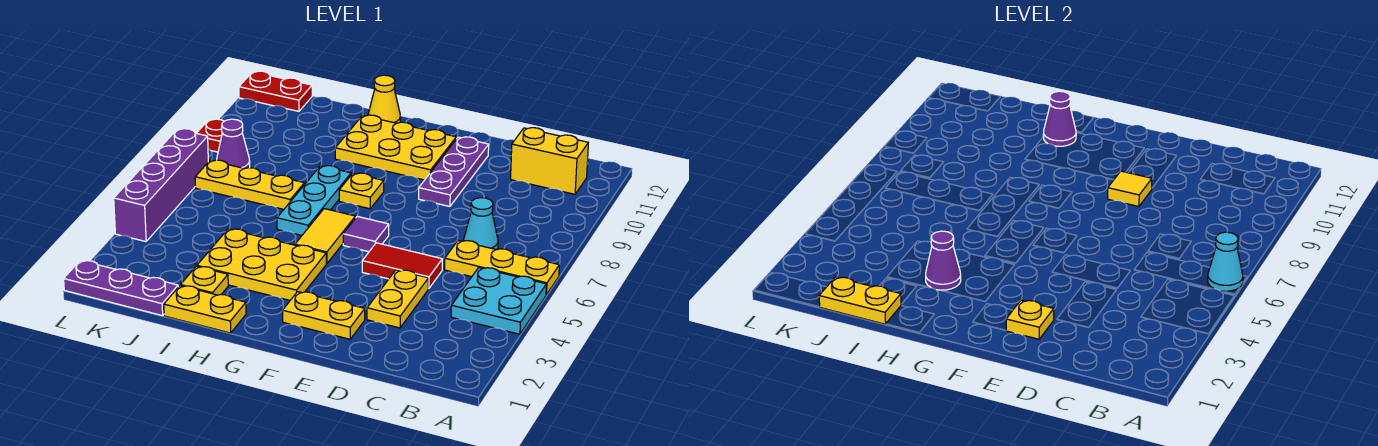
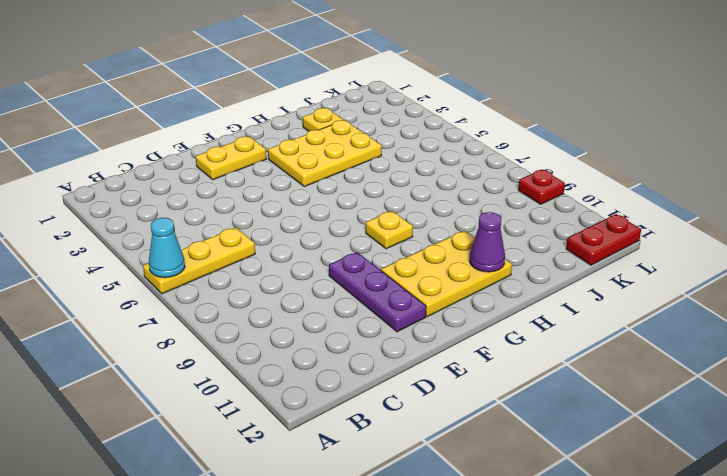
none -> cyan 2x2 plate [451,268,546,334]
none -> yellow 1x2 brick [511,128,588,194]
none -> cyan 1x1 cone [464,198,498,250]

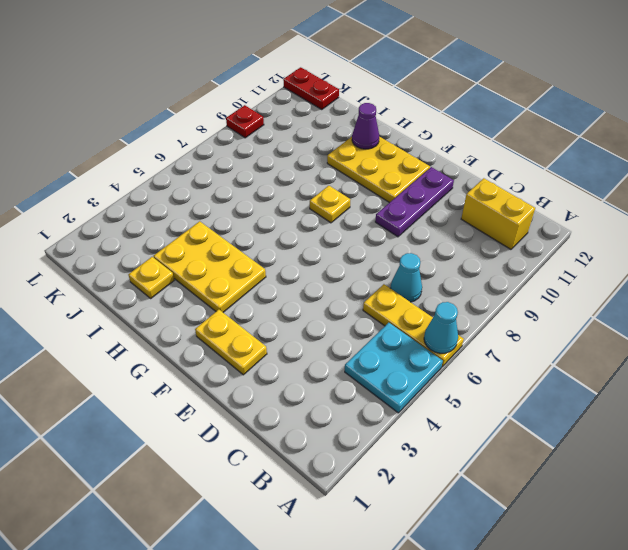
none -> yellow 1x2 plate [367,270,428,328]
none -> red 1x2 tile [362,243,442,289]
none -> purple 1x1 tile [343,216,389,252]

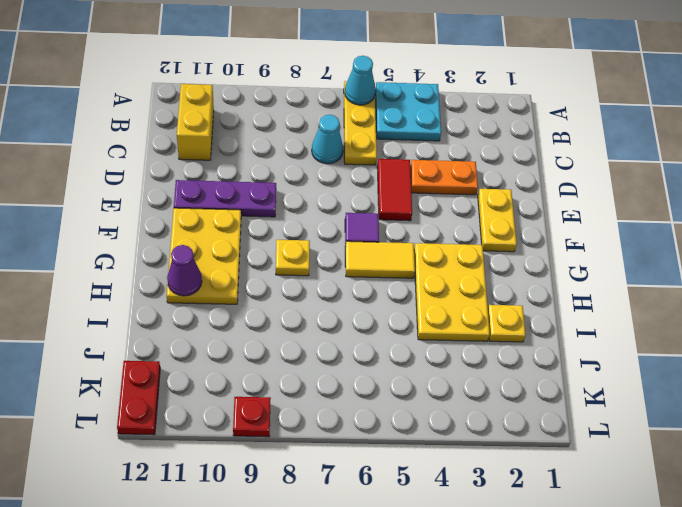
orange 1x2 plate [410,160,478,195] -> yellow 1x2 plate [367,270,428,328]
none -> yellow 1x2 plate [164,286,246,333]
none -> cyan 1x3 plate [277,166,351,235]
none -> yellow 1x1 cone [368,75,401,123]

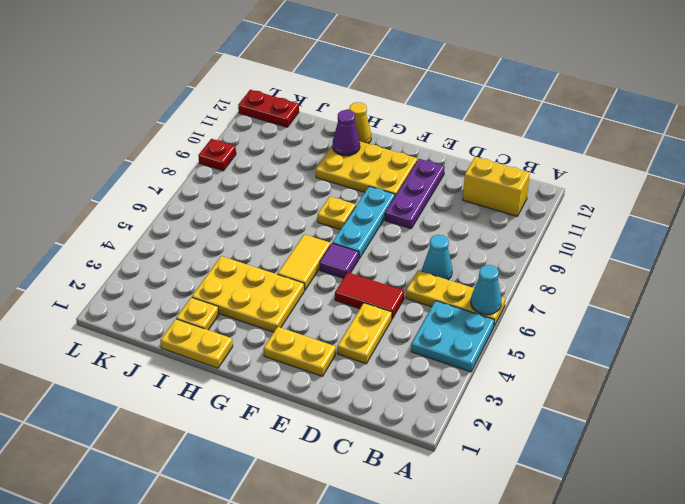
cyan 1x3 plate [333,186,395,259] -> cyan 1x3 plate moved to [277,166,351,235]
none -> yellow 1x3 plate [195,160,304,209]
none -> purple 1x3 plate [64,260,178,316]
none -> purple 1x1 cone [217,119,250,169]

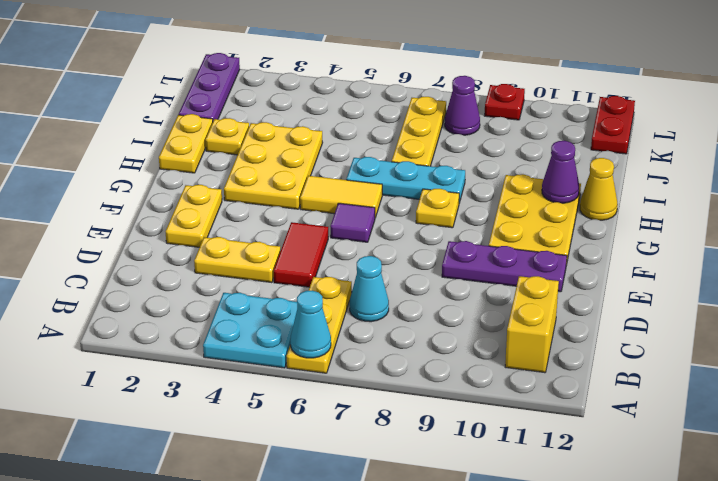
none -> purple 1x4 brick [114,129,208,242]
none -> yellow 1x1 plate [1006,300,1054,339]
none -> yellow 1x1 tile [1108,171,1152,207]

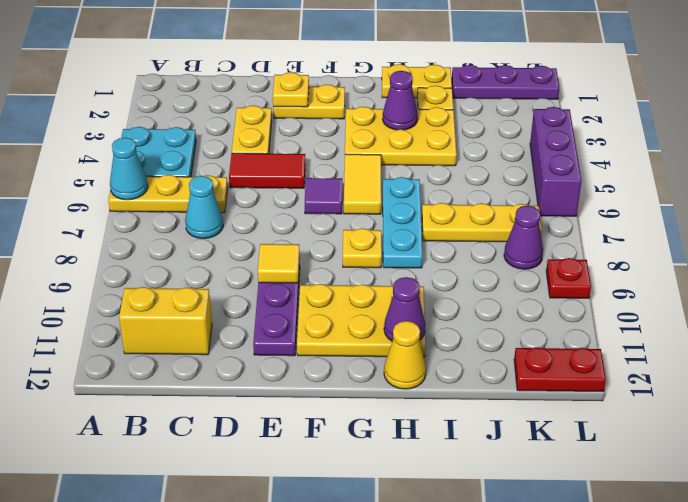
purple 1x3 brick [530,107,582,216] -> purple 1x4 brick [114,129,208,242]
none -> yellow 1x2 plate [819,277,901,324]

